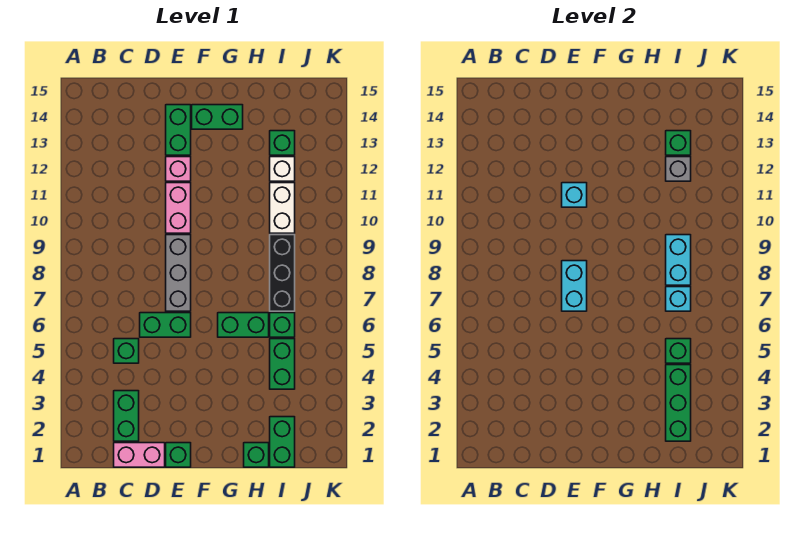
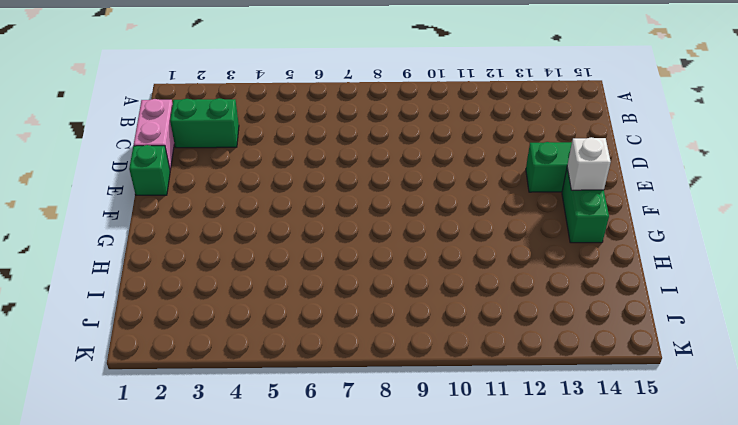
white 1x1 brick [567,137,611,190] -> white 1x1 brick moved to [270,157,295,181]
none -> green 1x1 brick [114,339,139,363]
none -> green 1x2 brick [140,313,191,337]
none -> grey 1x3 brick [166,235,191,311]

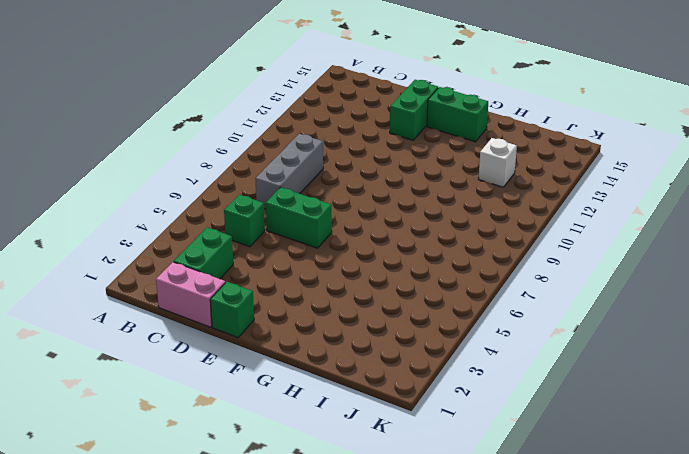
grey 1x3 brick [255,134,323,209] -> grey 1x3 brick moved to [166,235,191,311]
none -> pink 1x2 brick [166,183,191,233]
none -> pink 1x1 brick [166,157,191,181]
none -> green 1x2 brick [218,313,269,337]

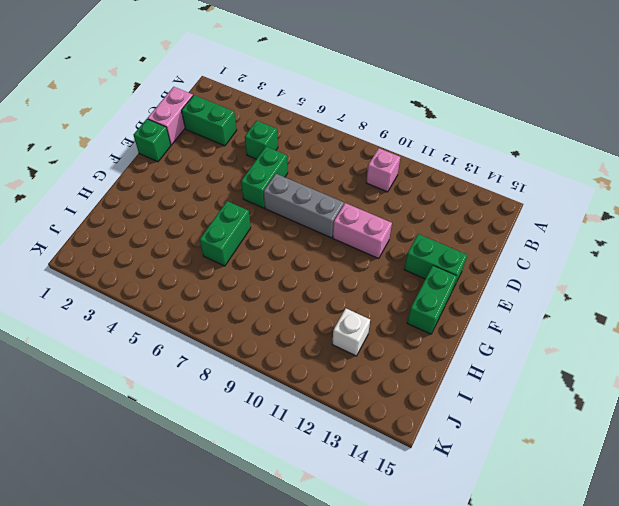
pink 1x1 brick [366,148,400,192] -> pink 1x1 brick moved to [166,157,191,181]
none -> green 1x1 brick [244,443,269,467]
none -> green 1x2 brick [270,417,295,467]
none -> green 1x2 brick [270,339,295,389]

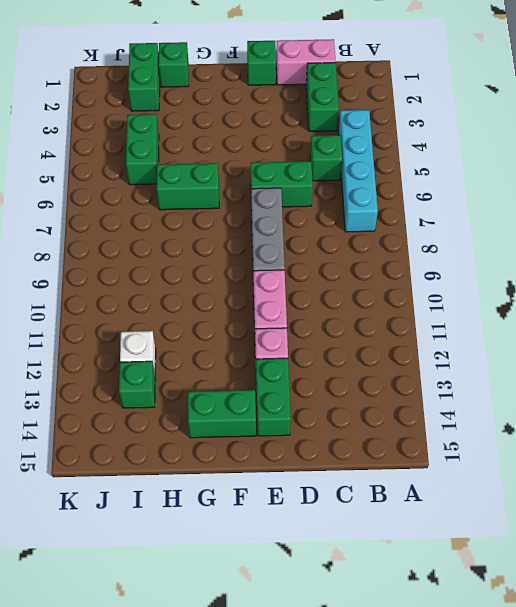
cyan 1x4 brick [338,110,378,232] -> none
none -> green 1x1 brick [270,313,295,337]
none -> black 1x3 brick [270,235,295,311]
none -> white 1x2 brick [270,183,295,233]

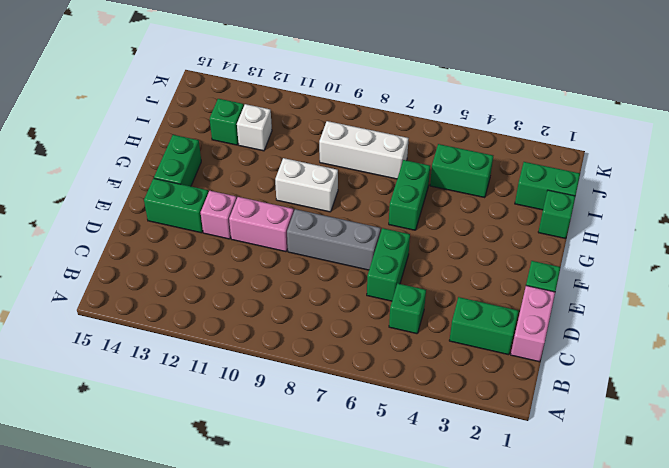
white 1x2 brick [275,158,338,212] -> white 1x2 brick moved to [270,183,295,233]
white 1x3 brick [319,121,409,179] -> black 1x3 brick [270,235,295,311]
none -> green 1x1 brick [270,313,295,337]
none -> cyan 1x2 brick [562,261,587,311]
none -> cyan 1x1 brick [562,183,587,207]

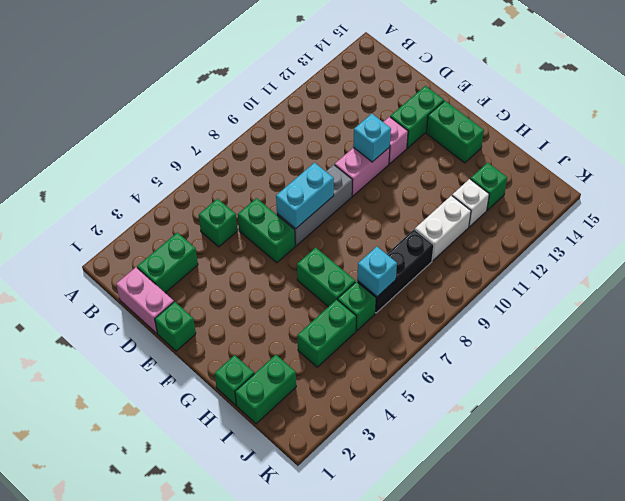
none -> green 1x3 brick [666,365,691,441]
none -> green 1x1 brick [666,339,691,363]
none -> cyan 1x2 brick [666,235,691,285]

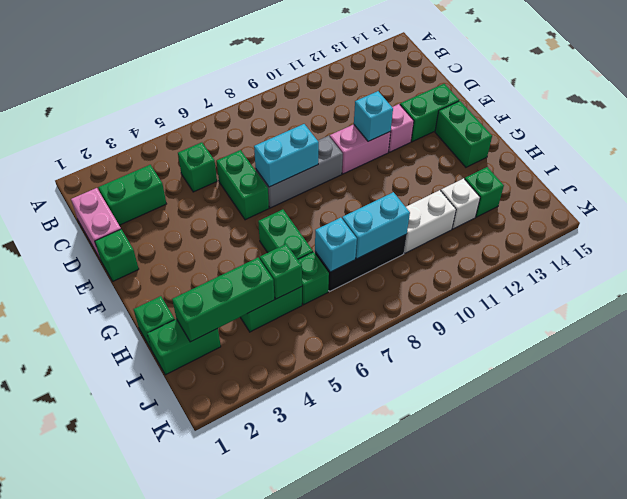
none -> grey 1x1 brick [666,157,691,181]
none -> green 1x1 brick [666,131,691,155]

